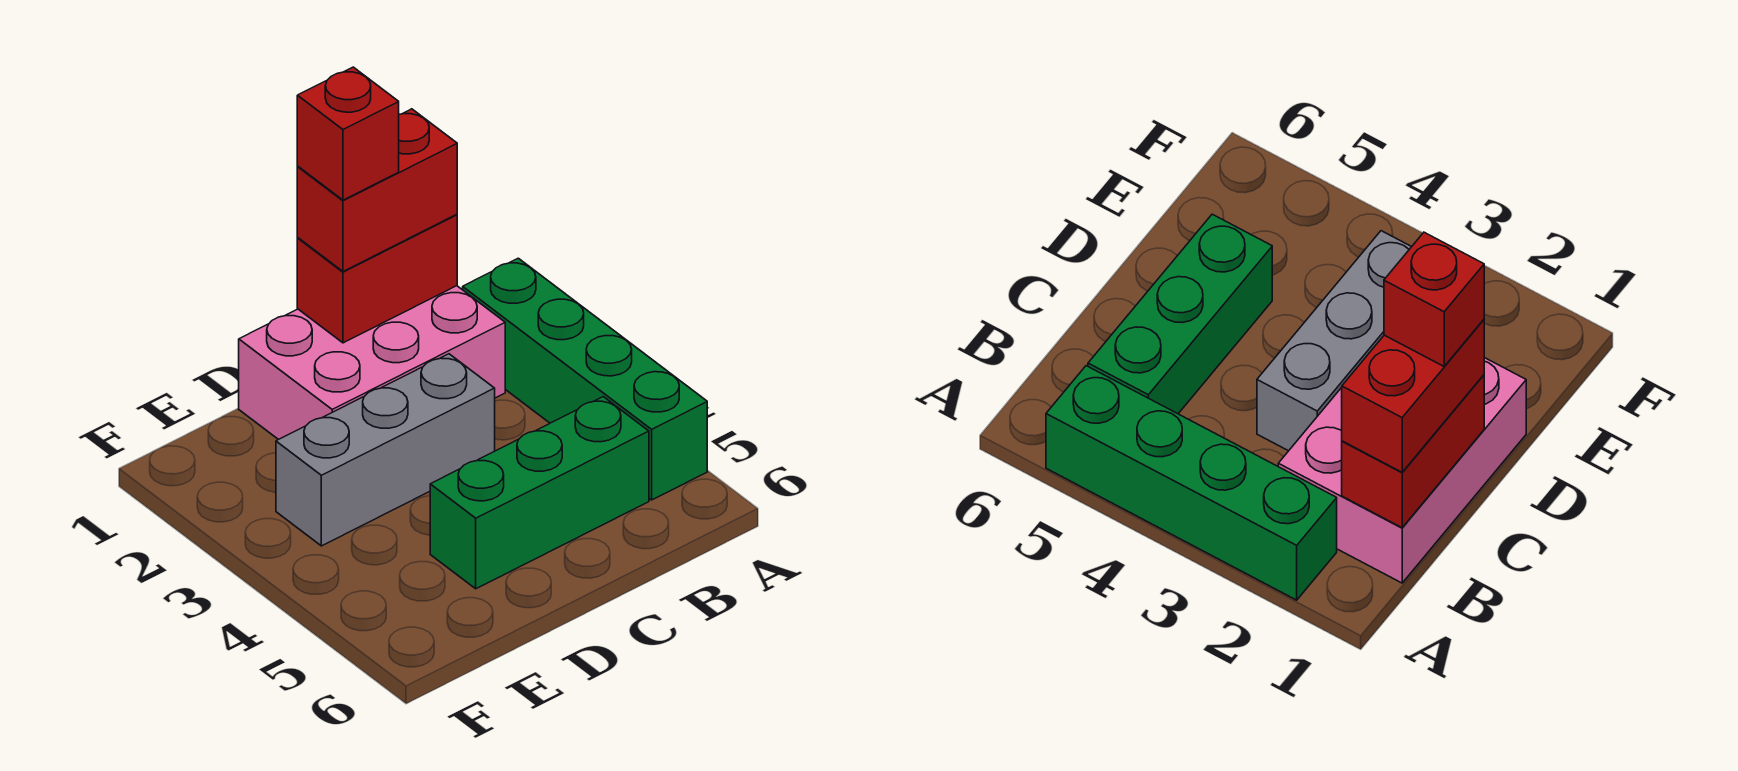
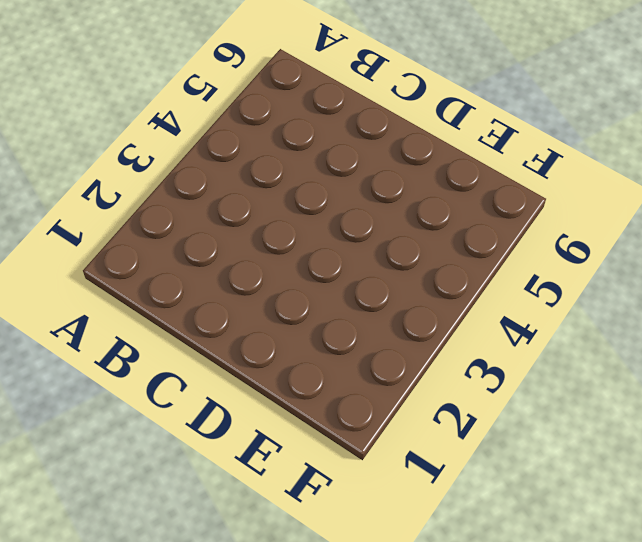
none -> green 1x4 brick [463,258,707,500]
none -> pink 2x3 brick [239,286,505,440]

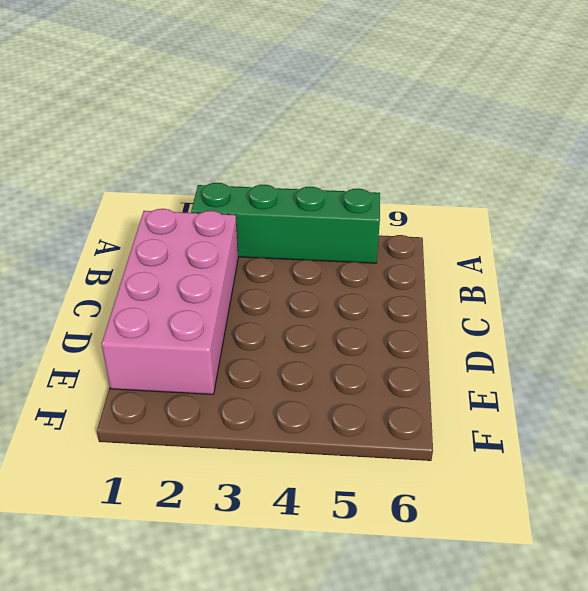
pink 2x4 brick [101,209,238,394] -> pink 2x3 brick [239,286,505,440]
none -> green 1x3 brick [430,397,649,589]
none -> grey 1x3 brick [276,354,495,546]

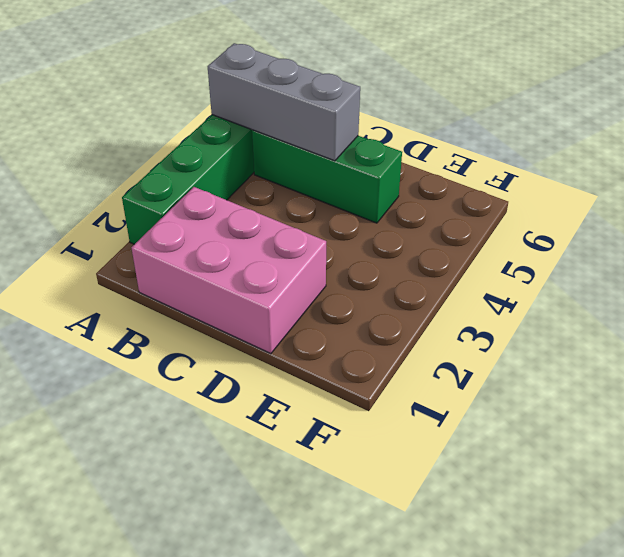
grey 1x3 brick [208,43,360,161] -> grey 1x3 brick moved to [276,354,495,546]
none -> red 1x2 brick [297,214,457,343]
none -> red 1x2 brick [297,109,457,271]

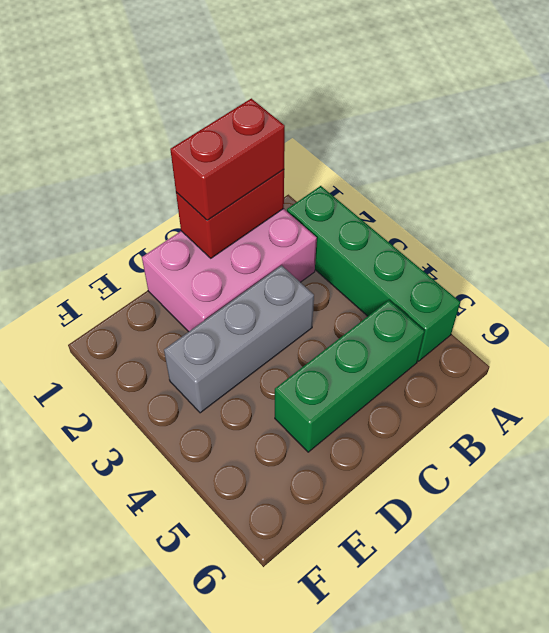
none -> red 1x1 brick [297,67,399,200]

